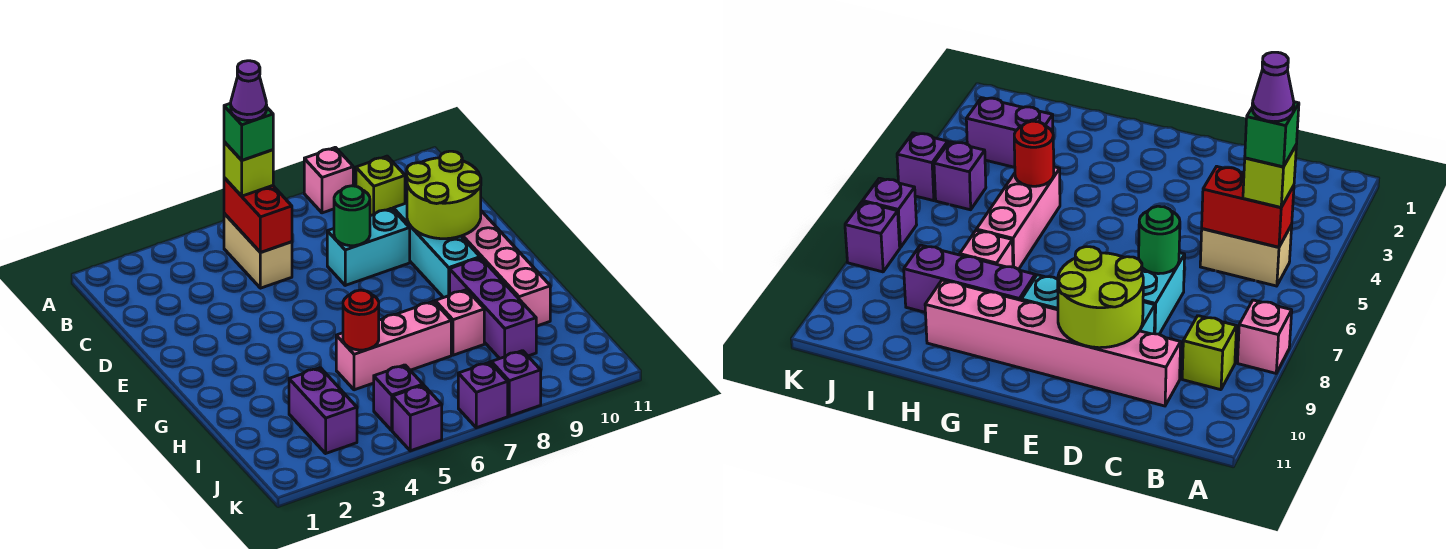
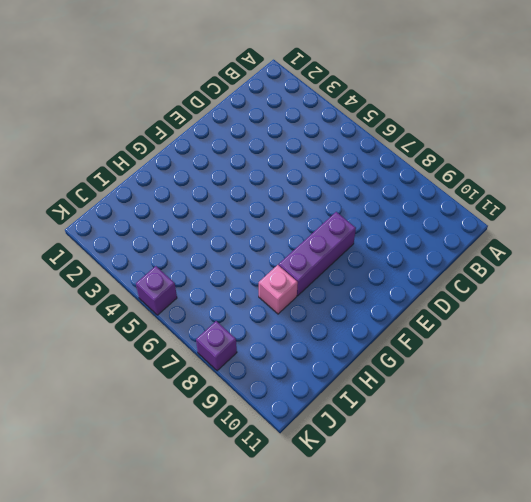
purple 1x3 brick [279,212,356,296] -> purple 1x3 brick moved to [450,258,536,358]
none -> pink 1x1 brick [304,147,353,213]
none -> tan 1x2 brick [224,213,292,288]
none -> lime 1x1 brick [356,156,405,216]

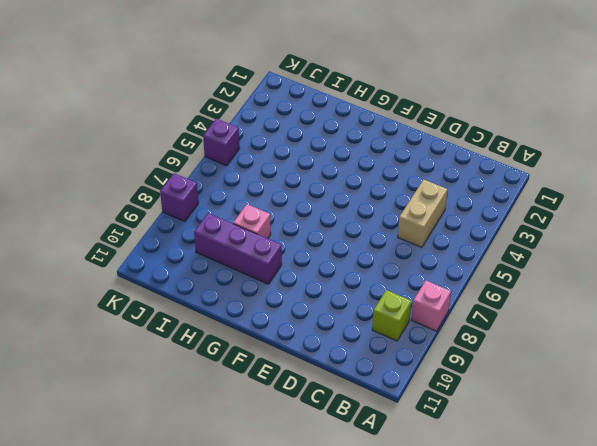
tan 1x2 brick [398,179,448,248] -> tan 1x2 brick turned to [224,213,292,288]
none -> pink 1x6 brick [461,211,550,326]
none -> cyan 1x2 brick [327,208,410,285]
none -> cyan 1x3 brick [393,203,480,298]

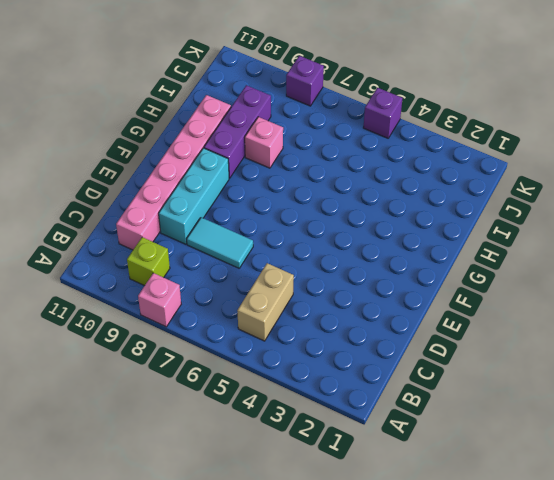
cyan 1x2 tile [187,217,253,268] -> cyan 1x2 brick [327,208,410,285]
none -> pink 1x3 brick [336,301,451,390]
none -> purple 1x2 brick [289,368,357,453]
none -> purple 1x1 brick [374,365,423,430]

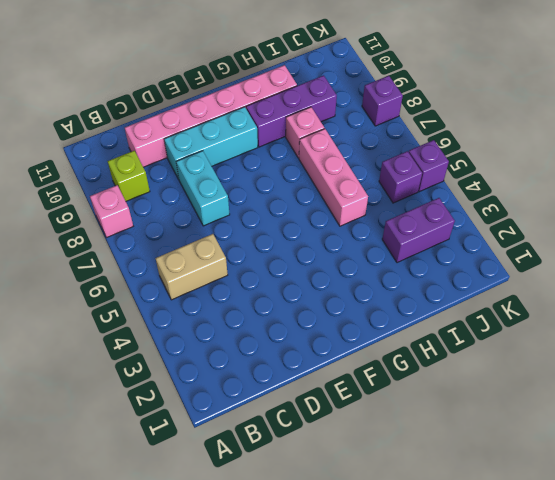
none -> purple 1x1 brick [458,362,508,428]
none -> red 1x2 brick [224,178,292,252]
none -> green 1x1 round brick [334,186,370,246]

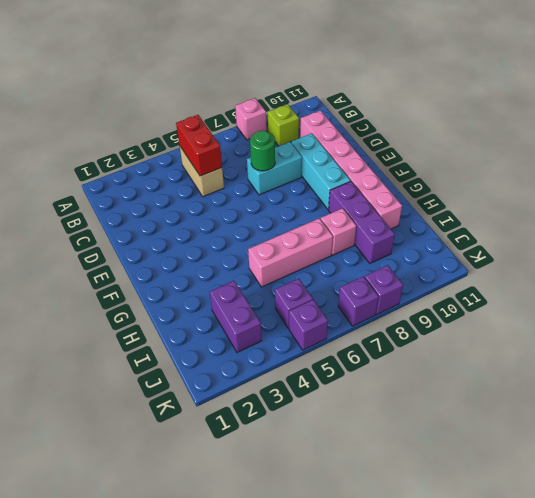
none -> lime 2x2 round brick [407,151,481,239]
none -> red 1x1 round brick [343,290,379,350]
none -> lime 1x1 brick [224,142,273,196]

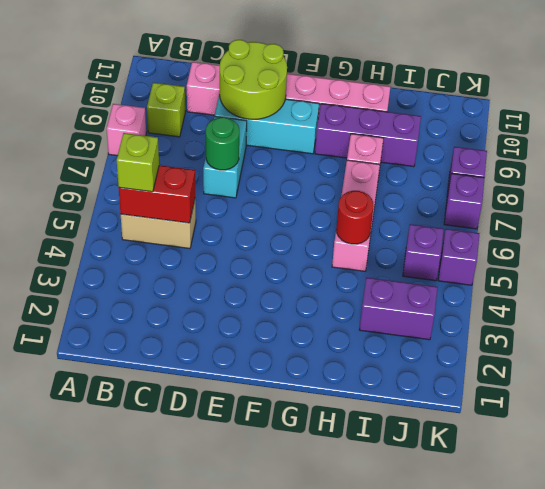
none -> green 1x1 brick [224,103,273,160]
none -> purple 1x1 cone [231,61,267,121]

